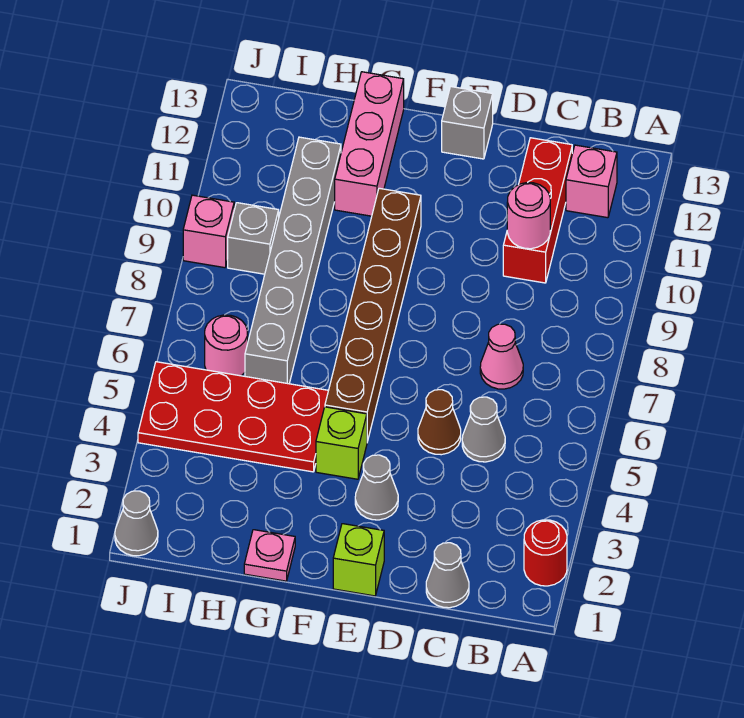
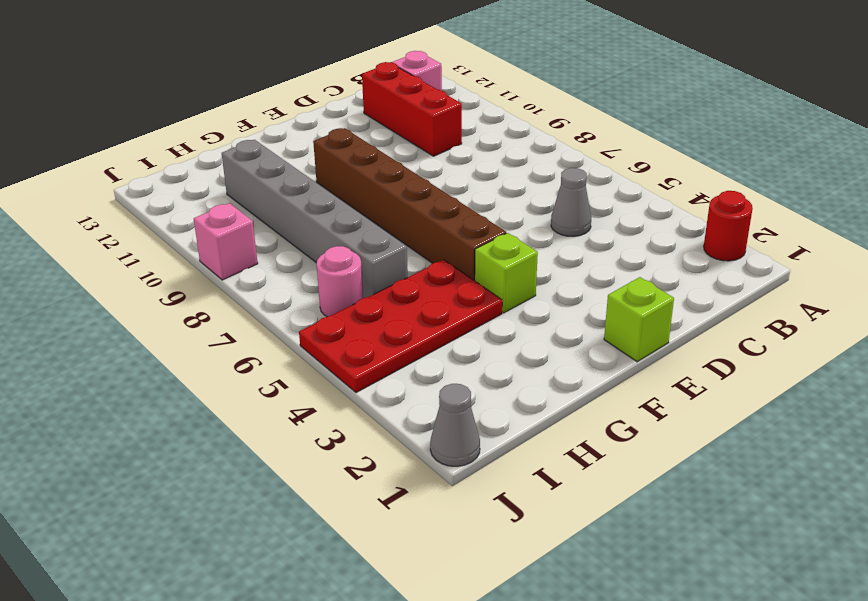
none -> grey 1x1 cone [426,543,469,608]
none -> pink 1x1 cone [480,324,523,389]
none -> brown 1x1 cone [418,390,461,455]

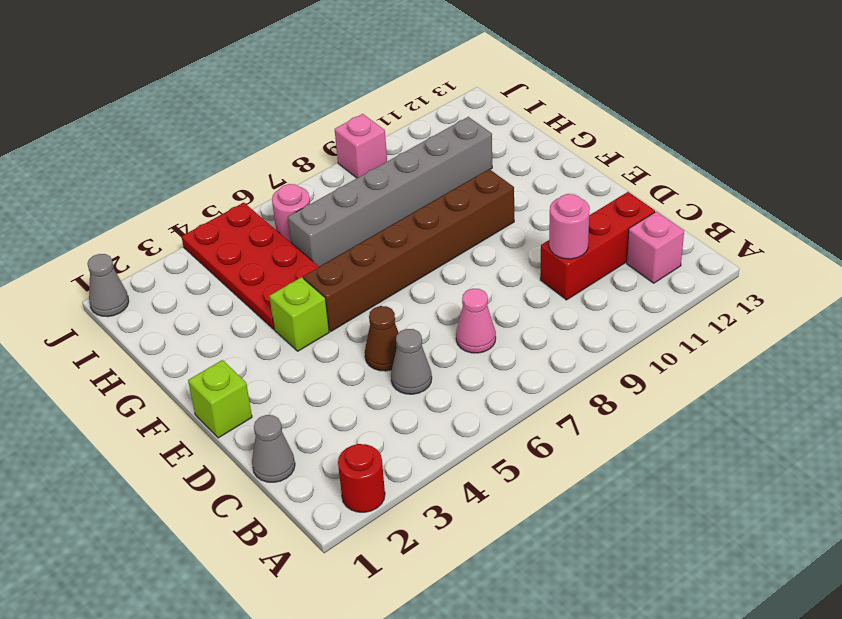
none -> grey 1x1 cone [355,455,398,520]
none -> grey 1x1 brick [442,87,493,159]
none -> pink 1x1 plate [244,530,295,581]

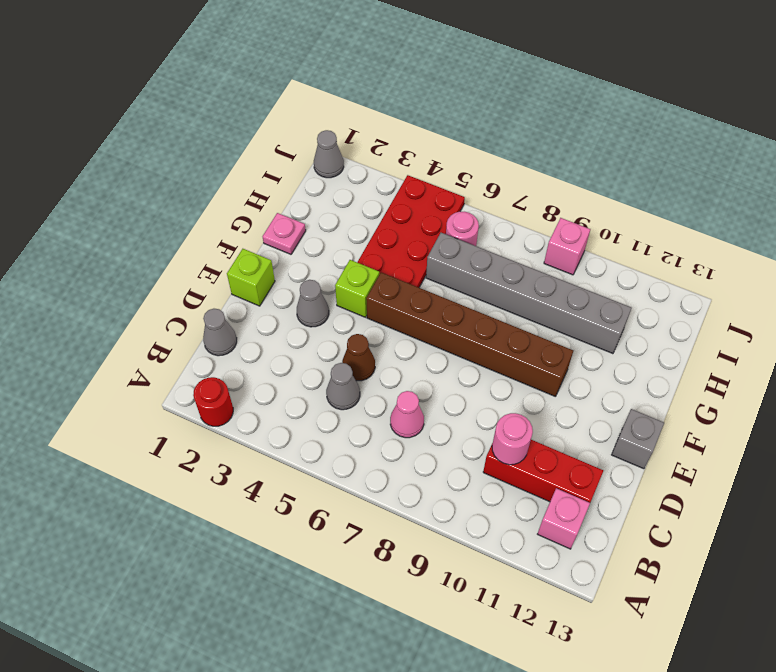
none -> pink 1x3 brick [335,72,404,216]
none -> grey 1x1 brick [228,203,279,274]

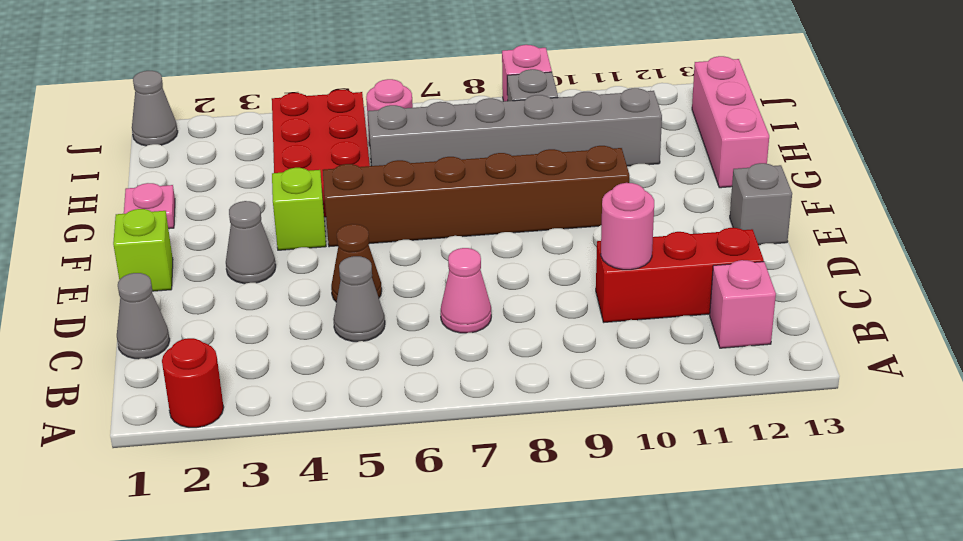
pink 1x3 brick [692,56,769,188] -> pink 1x3 brick turned to [335,72,404,216]

